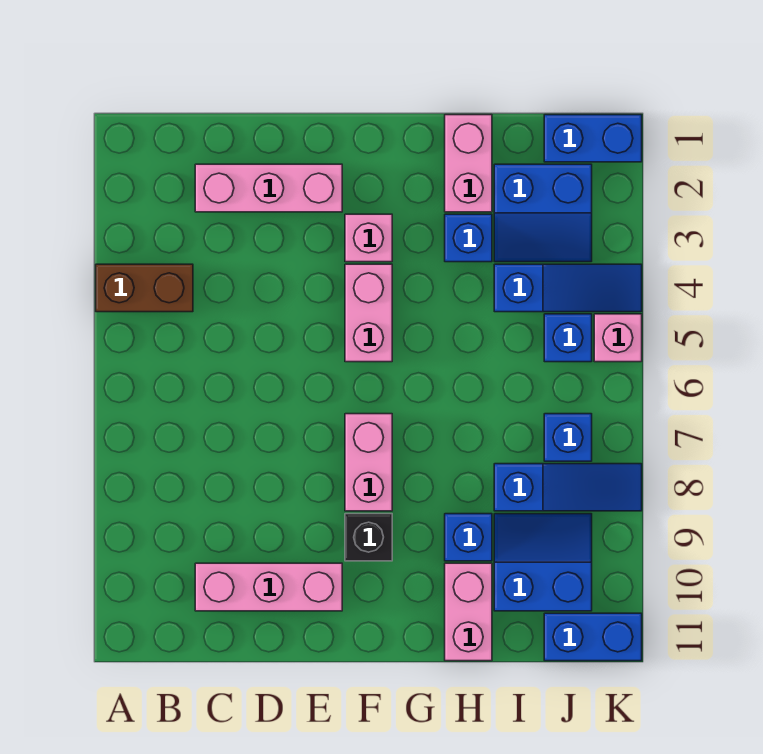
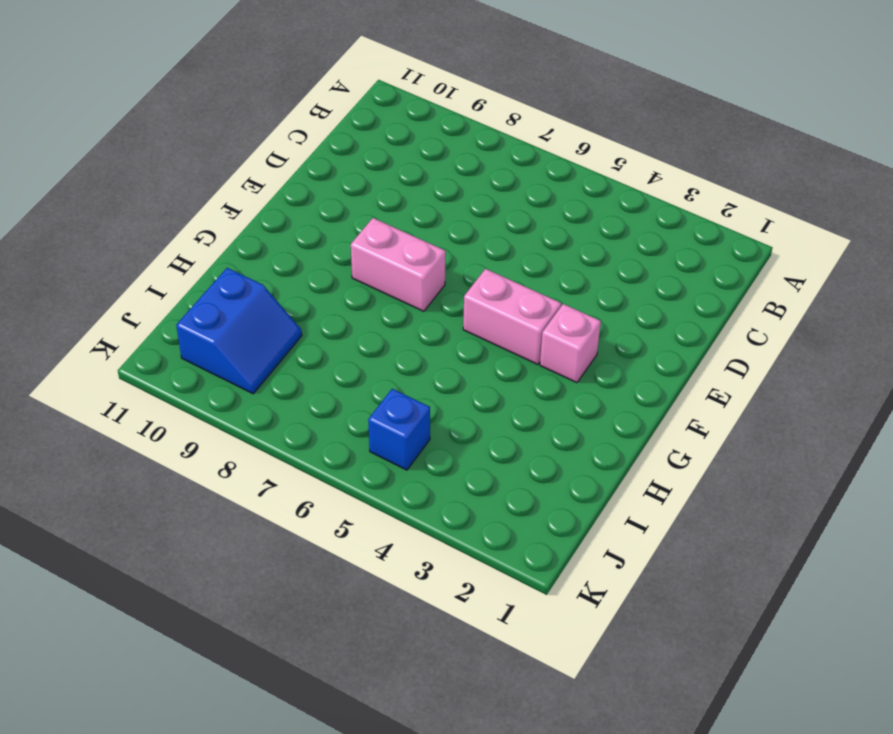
none -> brown 1x2 brick [96,264,193,312]
none -> pink 1x3 brick [195,164,342,212]
none -> pink 1x3 brick [195,563,342,611]

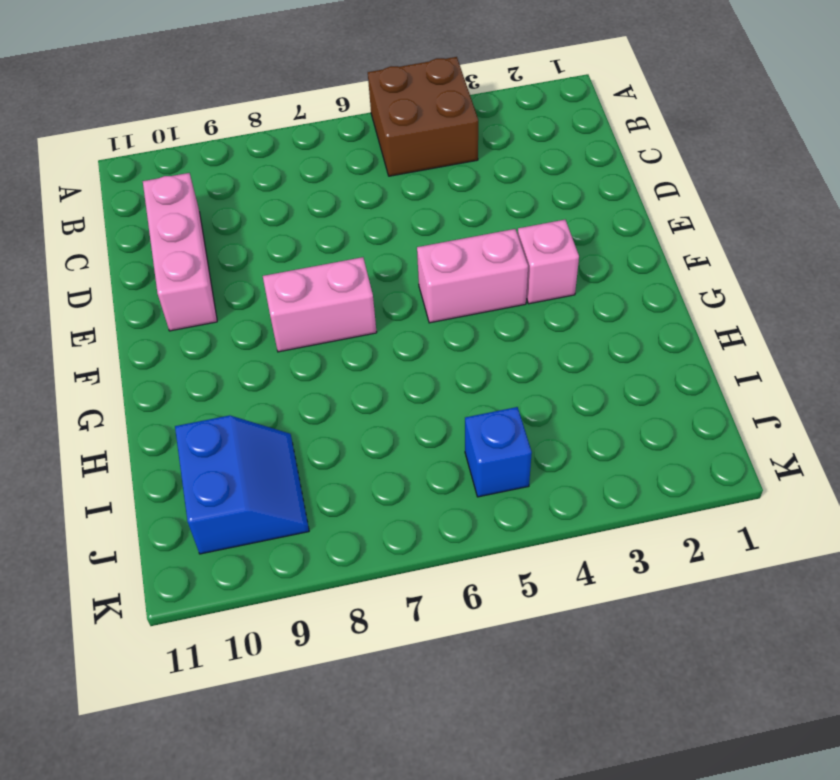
brown 2x2 brick [368,57,478,176] -> brown 1x2 brick [96,264,193,312]
none -> pink 1x3 brick [195,164,342,212]
none -> black 1x1 brick [345,514,392,561]
none -> pink 1x2 brick [445,115,492,212]

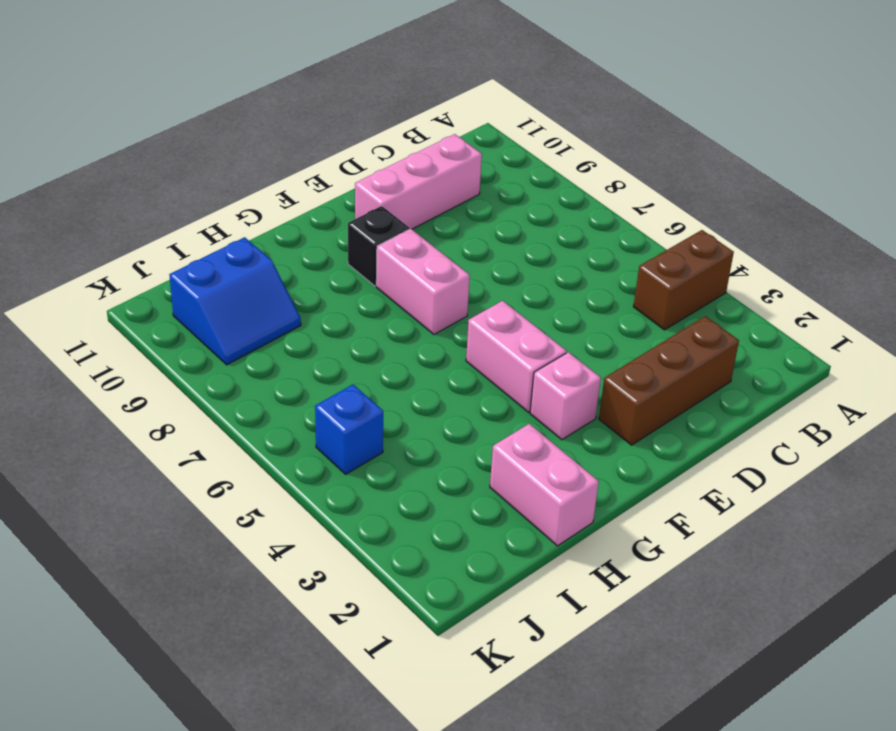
brown 1x3 brick [599,316,739,445] -> pink 1x3 brick [195,164,342,212]
none -> blue 1x1 brick [445,214,492,262]
none -> blue 1x1 brick [445,514,492,561]
none -> pink 1x2 brick [445,563,492,661]

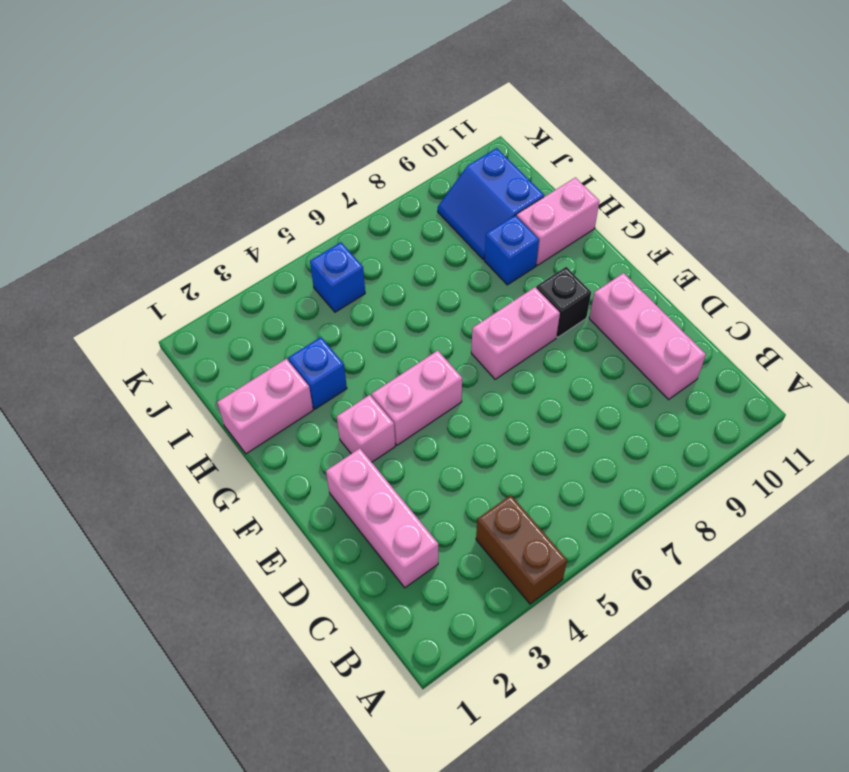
none -> blue 2x2 slope [494,164,592,262]
none -> blue 1x3 slope [494,264,642,312]
none -> blue 1x3 slope [494,464,642,511]

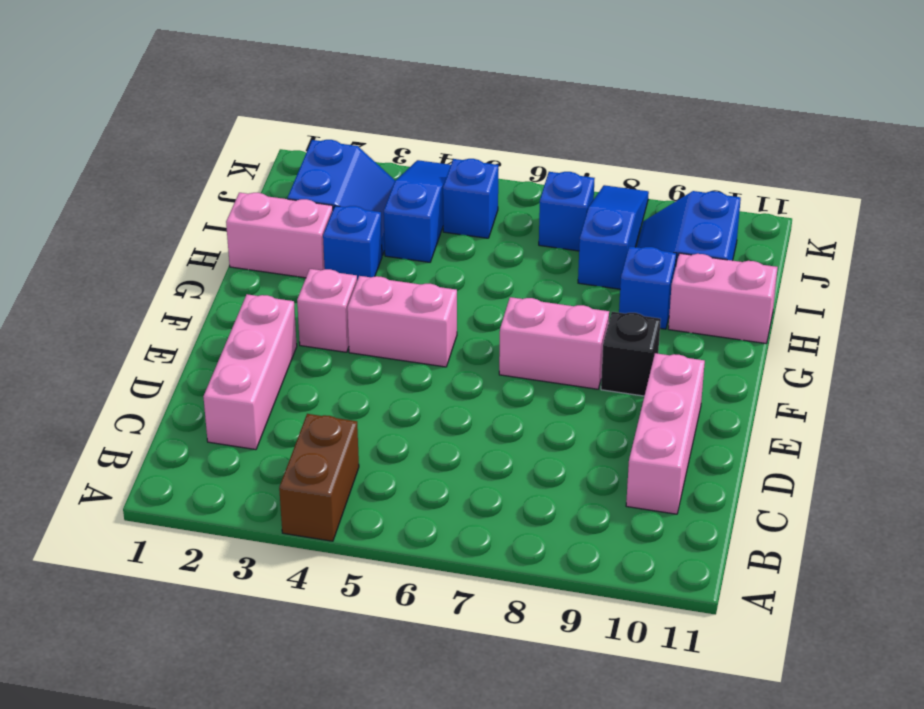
none -> blue 1x2 brick [544,115,642,162]
none -> blue 1x2 brick [544,613,642,661]
none -> pink 1x1 brick [594,314,642,362]

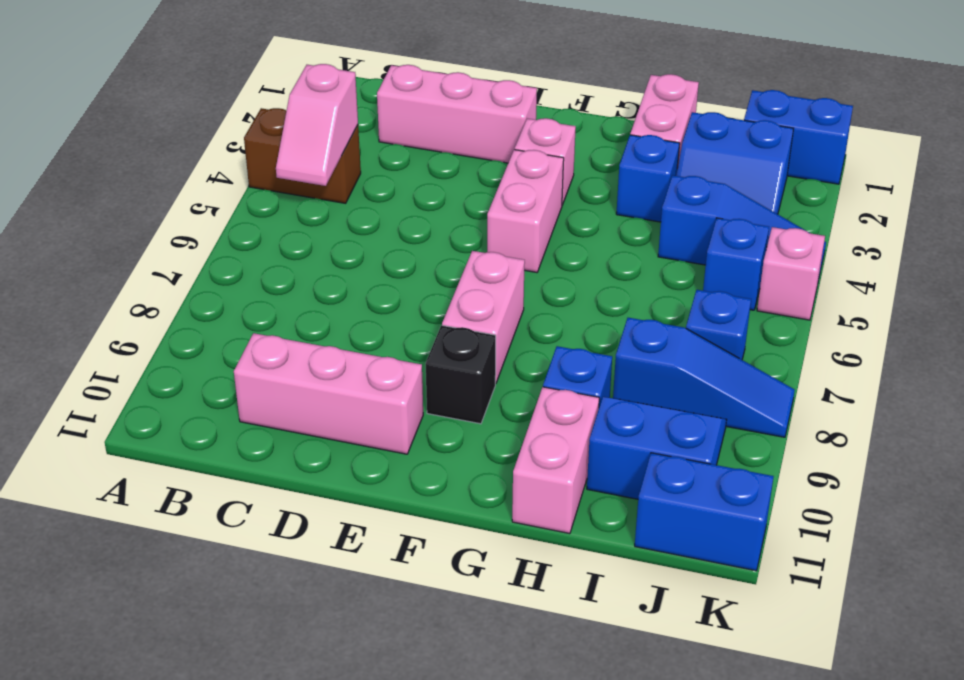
pink 1x2 slope [276,64,358,186] -> none

